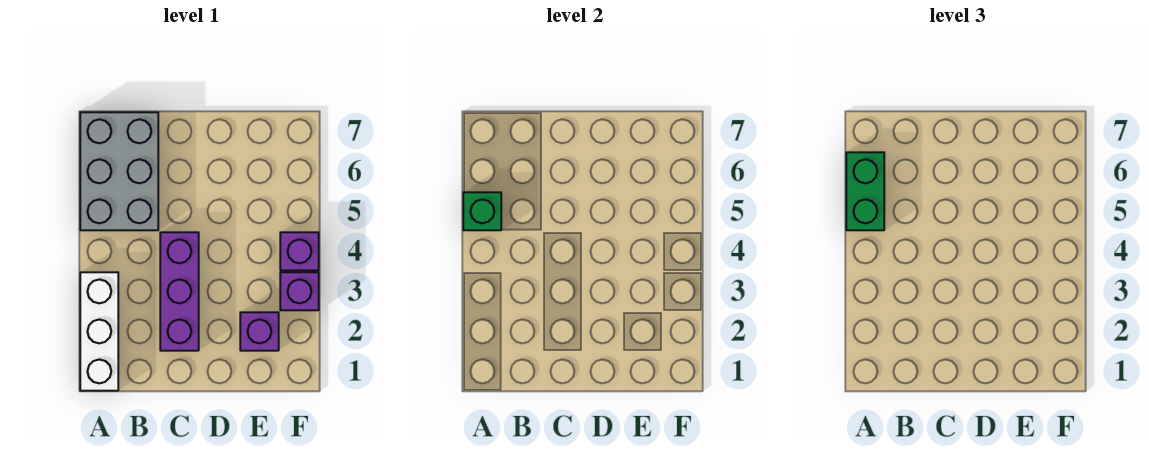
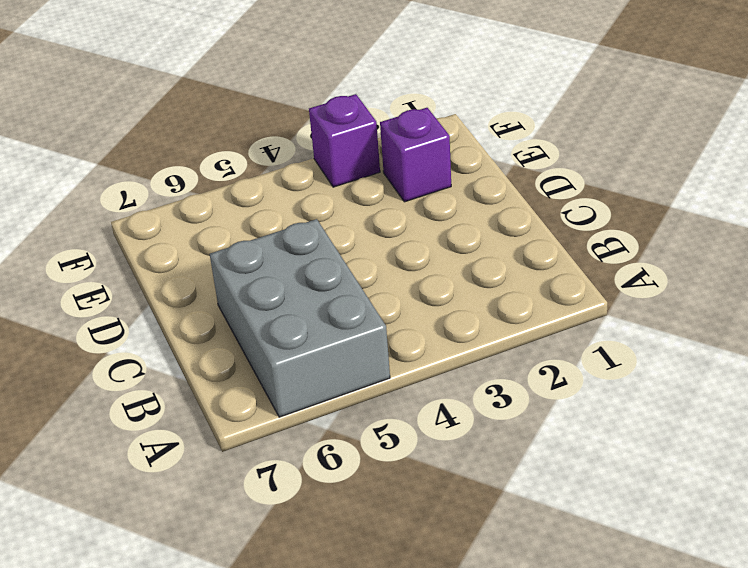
grey 2x3 brick [210,219,390,417] -> grey 2x3 brick turned to [80,112,158,230]
none -> white 1x3 brick [80,272,118,391]
none -> purple 1x3 brick [160,232,199,351]

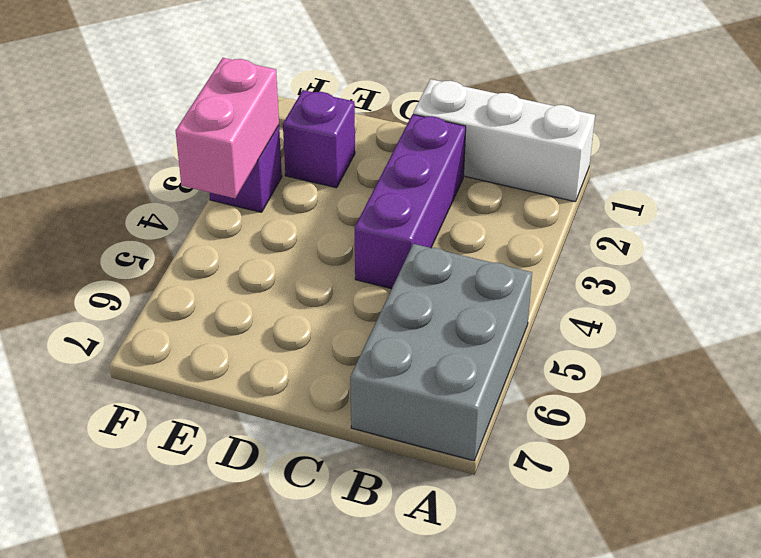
white 1x3 brick [413,79,595,202] -> white 1x3 brick turned to [80,272,118,391]
pink 1x2 brick [175,58,279,198] -> none
none -> purple 1x1 brick [280,232,319,270]
none -> green 1x1 brick [463,192,501,230]

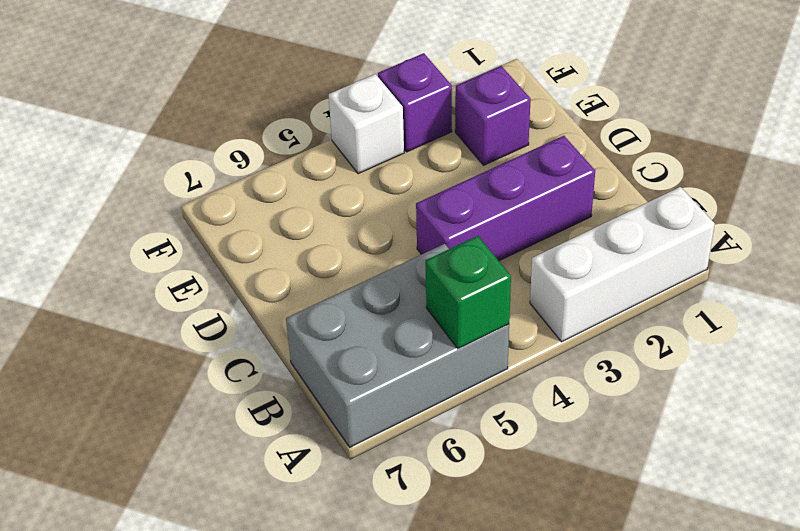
white 1x1 brick [329,74,404,174] -> purple 1x1 brick [280,232,319,270]
none -> green 1x2 brick [846,152,884,230]

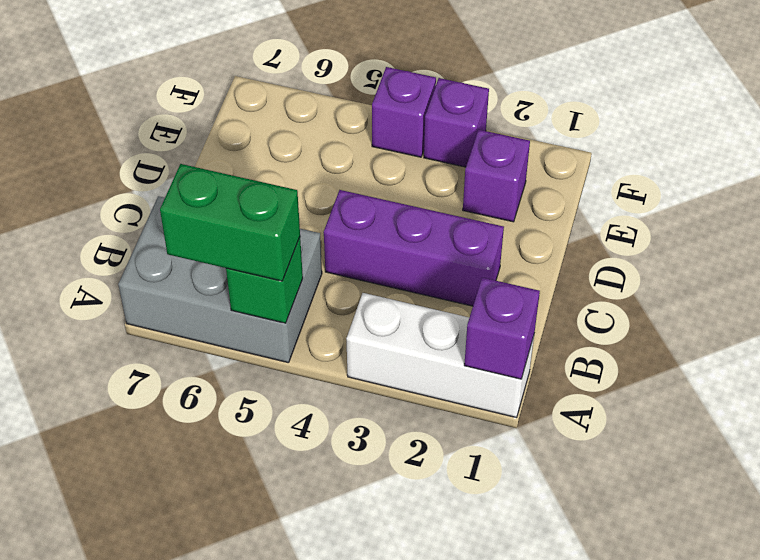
purple 1x1 brick [464,278,540,379] -> none

